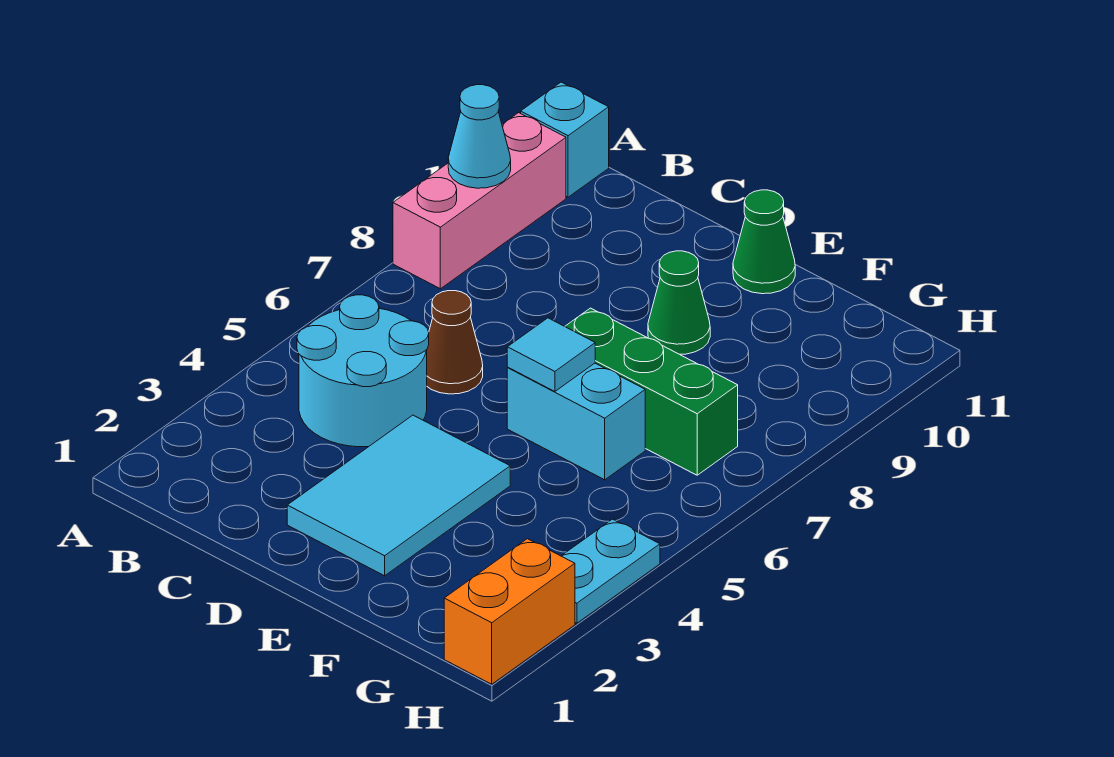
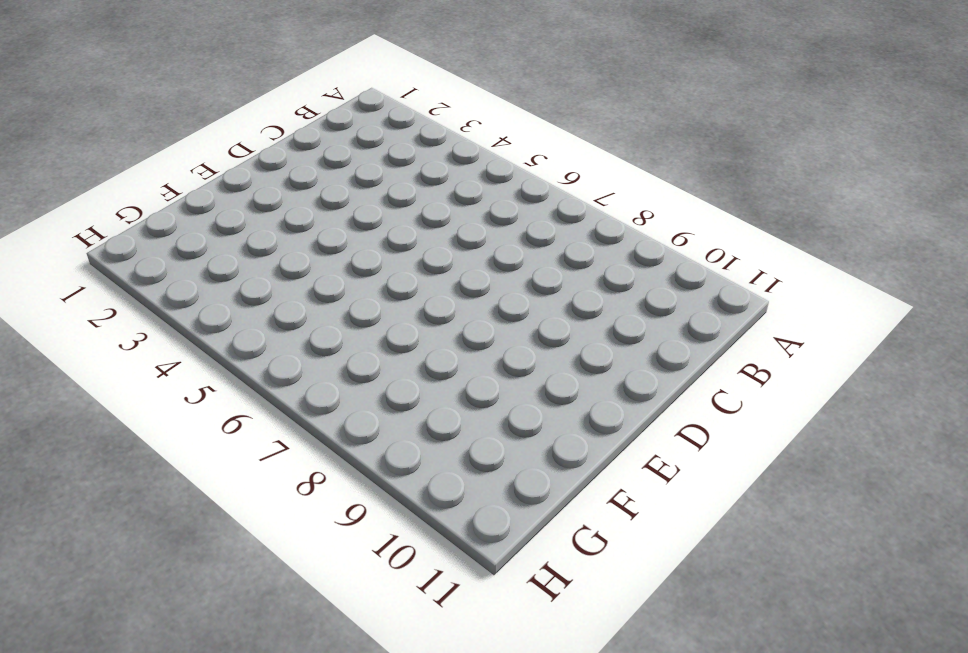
none -> pink 1x3 brick [393,113,566,289]
none -> cyan 1x1 brick [521,82,609,197]
none -> cyan 2x2 round brick [297,295,429,447]

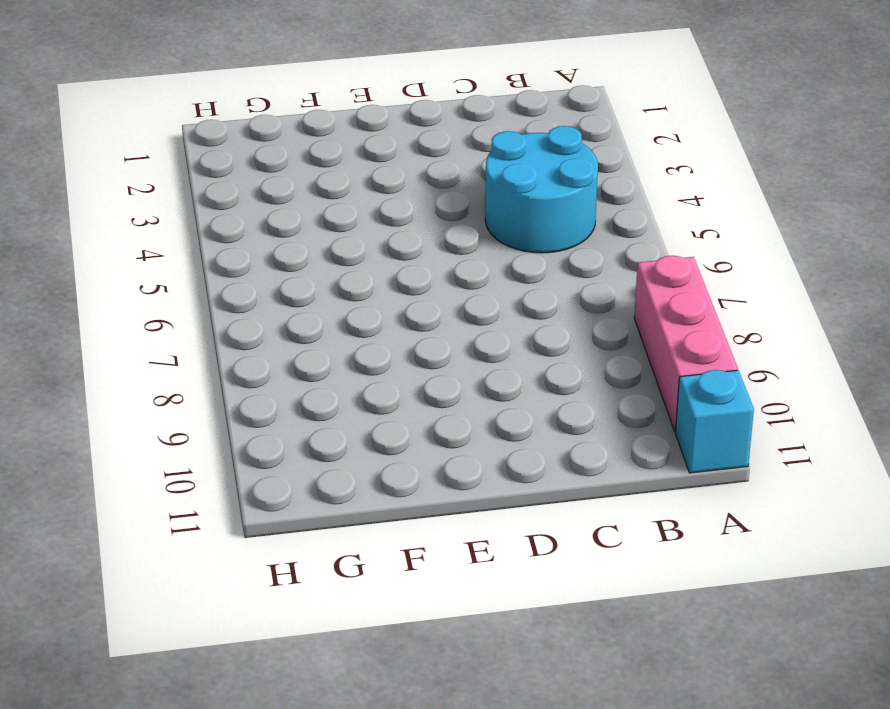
none -> brown 1x1 cone [427,291,483,394]
none -> cyan 2x3 tile [287,415,510,576]
none -> cyan 1x2 brick [507,363,645,480]

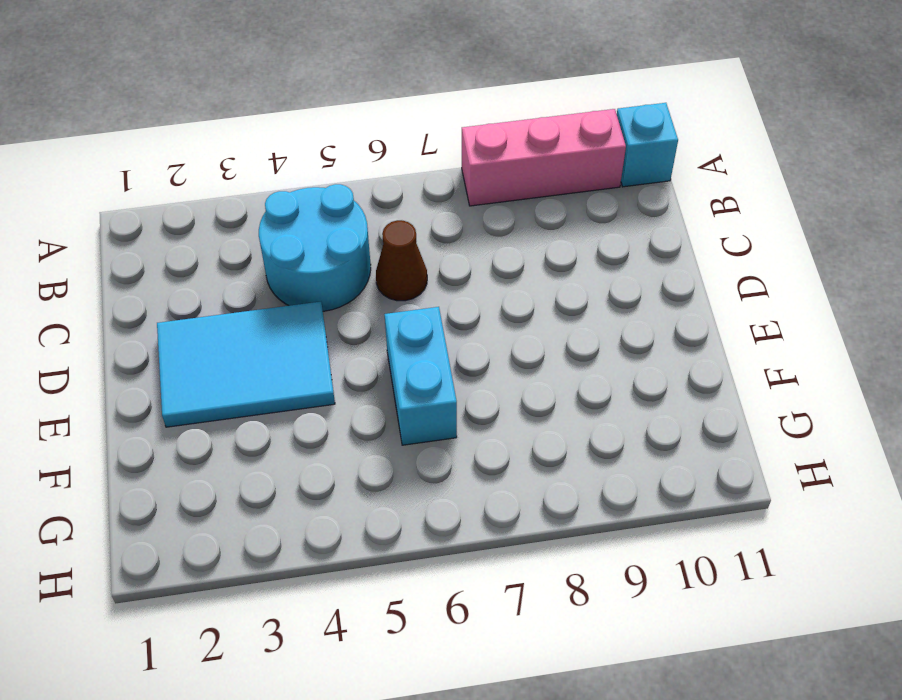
none -> green 1x3 brick [565,308,738,475]
none -> green 1x1 cone [648,251,710,354]
none -> green 1x1 cone [733,190,795,294]

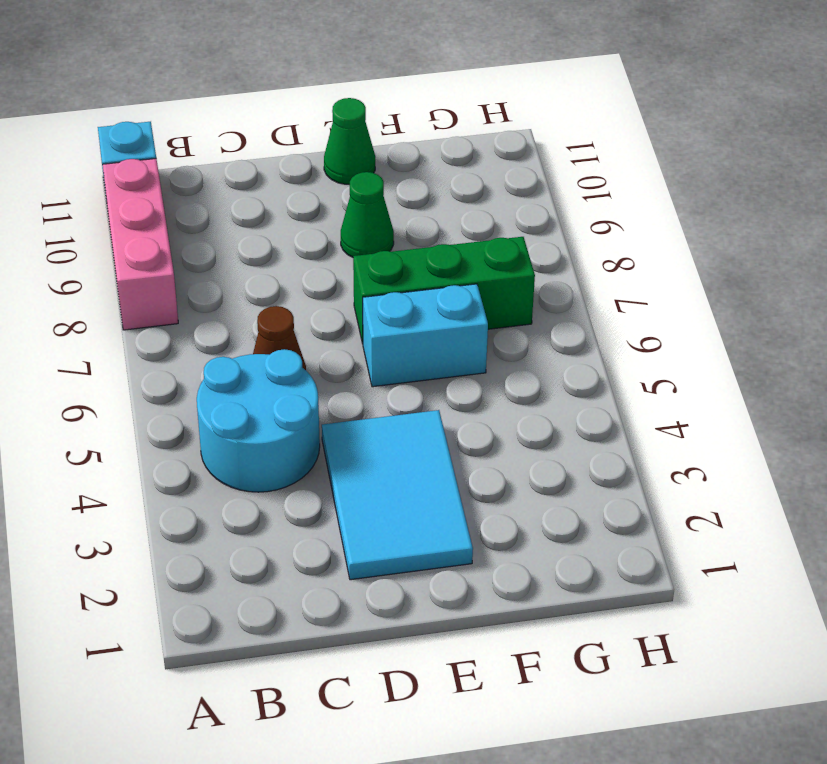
none -> orange 1x2 brick [444,539,575,684]
none -> cyan 1x2 plate [562,519,660,623]
none -> cyan 1x1 cone [448,85,511,188]

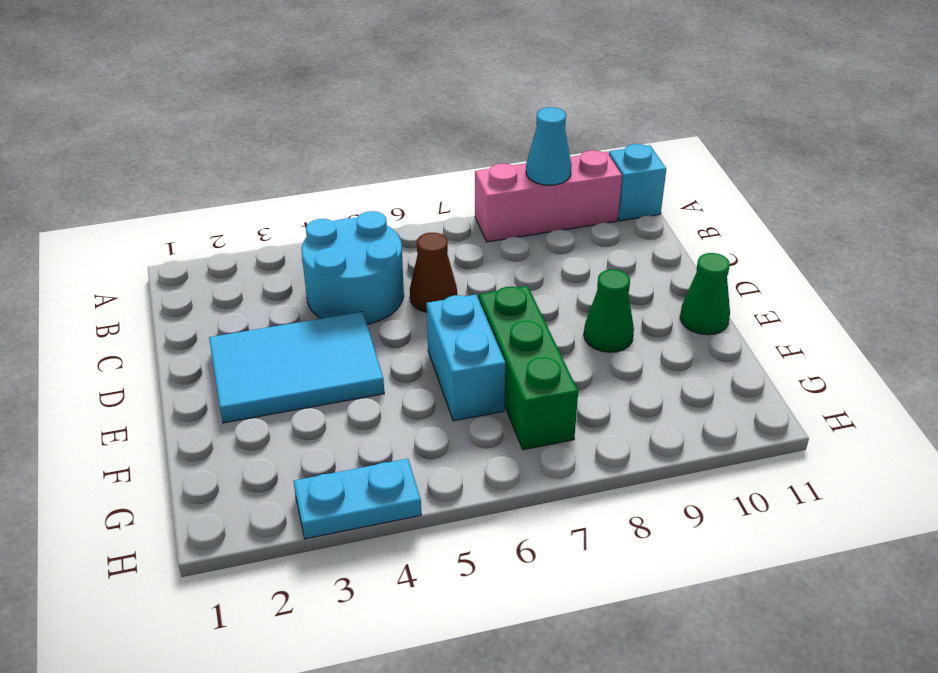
none -> orange 1x2 brick [444,539,575,684]
none -> cyan 1x1 tile [507,318,595,392]

